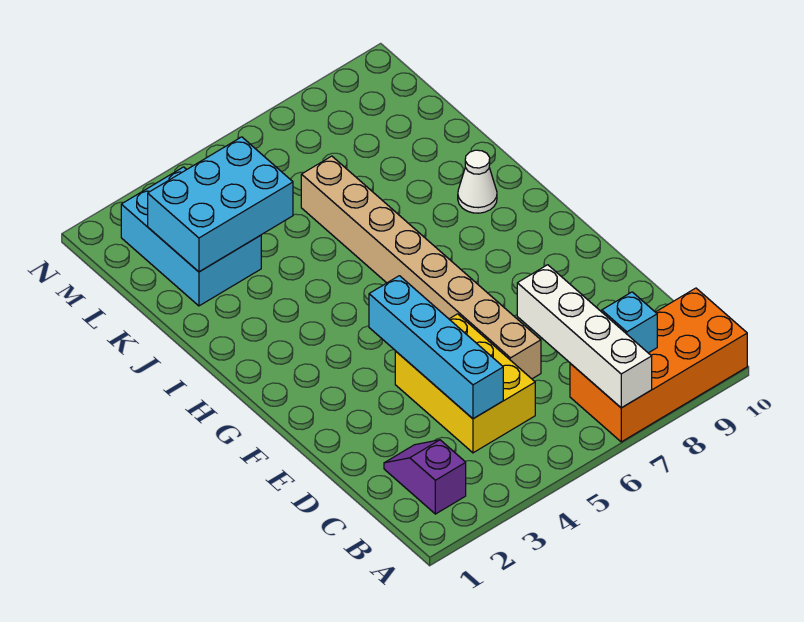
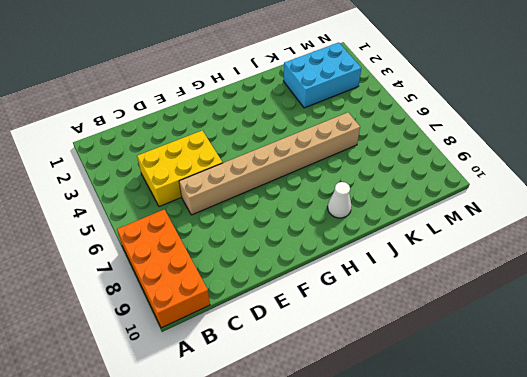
none -> purple 1x2 slope [384,440,466,514]
none -> white 1x4 brick [517,265,652,408]

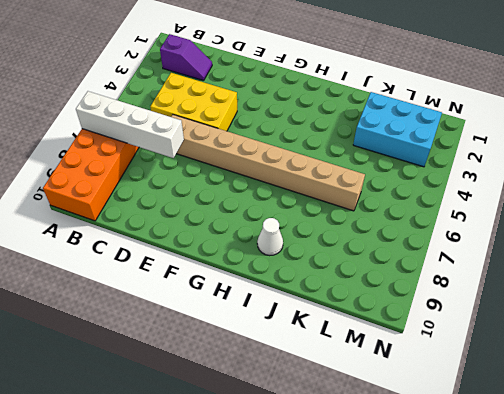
none -> cyan 1x1 brick [602,292,657,353]
none -> cyan 1x4 brick [369,276,503,419]

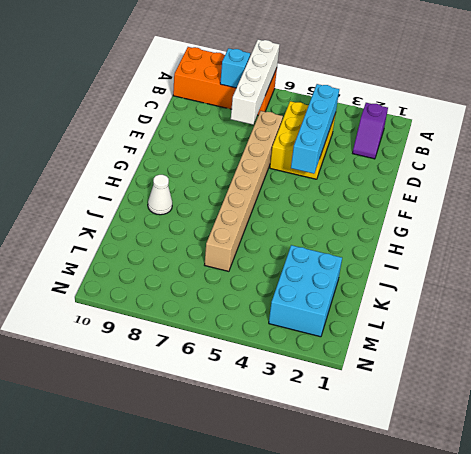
none -> cyan 2x3 brick [148,137,293,272]

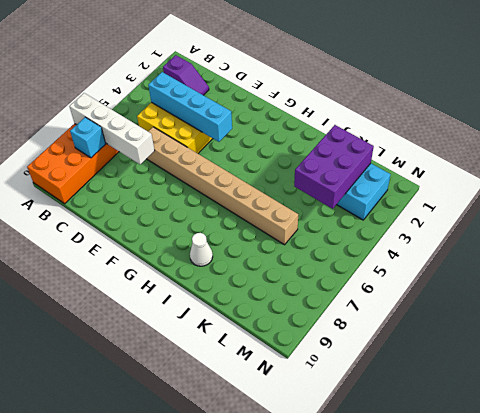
purple 2x3 brick [294,125,374,209] -> cyan 2x3 brick [148,137,293,272]

